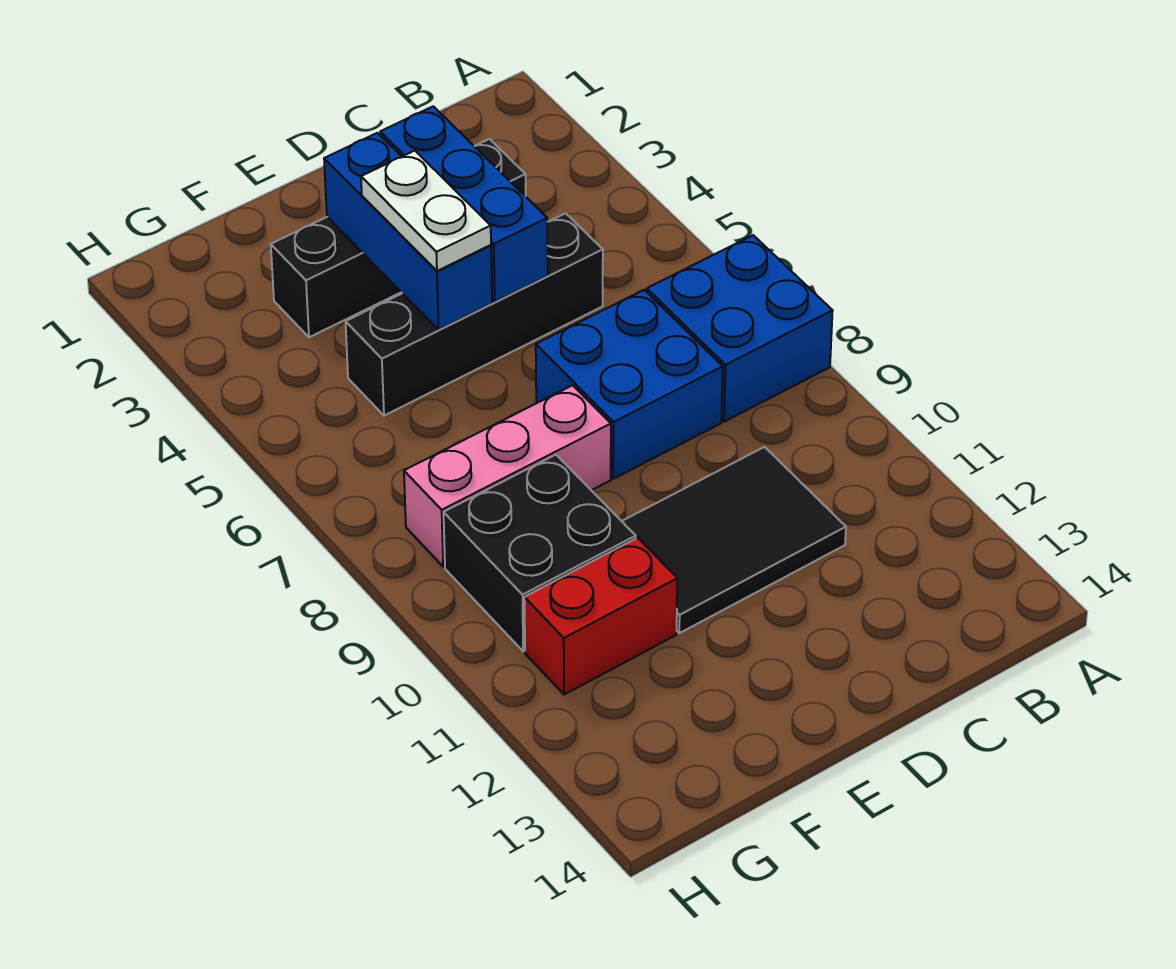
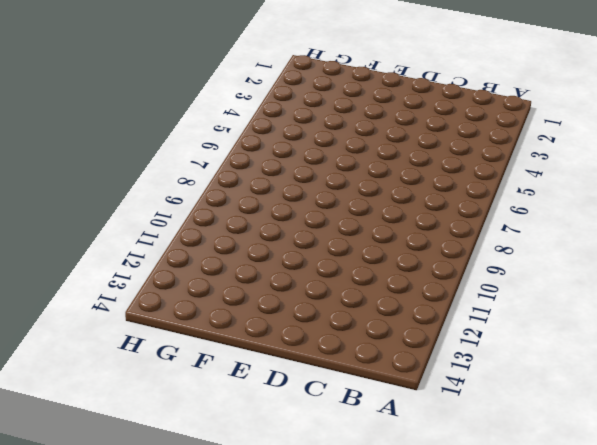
none -> blue 2x2 brick [647,235,833,422]
none -> black 1x4 brick [271,139,526,337]

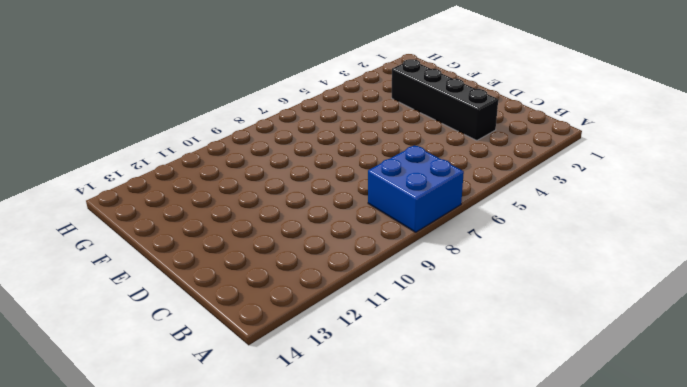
none -> black 1x4 brick [346,213,603,416]
none -> blue 2x2 brick [536,290,723,479]

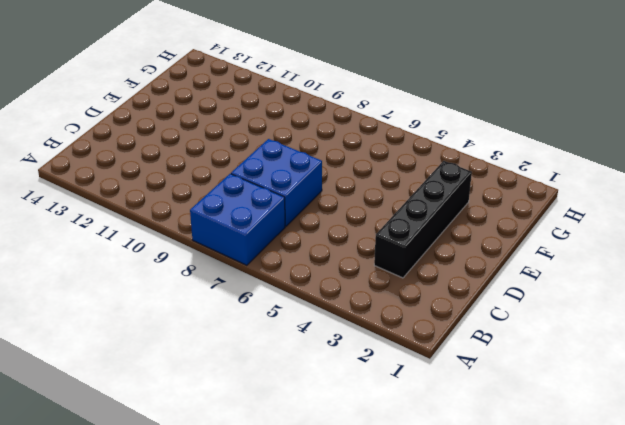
none -> black 1x4 brick [346,213,603,416]
none -> black 2x3 tile [622,447,846,633]

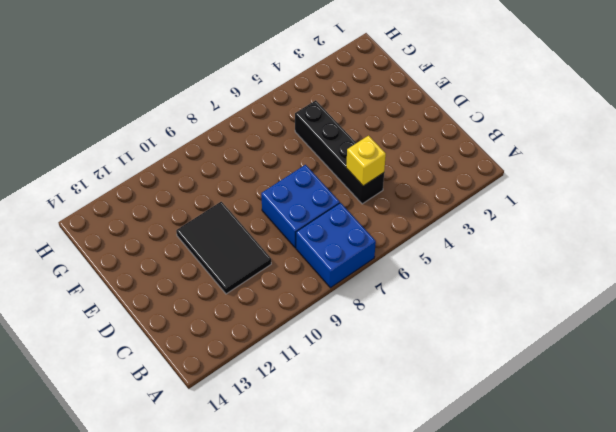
yellow 1x1 brick [346,136,386,186] -> none
none -> black 1x4 brick [271,139,526,337]
none -> pink 1x3 brick [404,385,611,567]

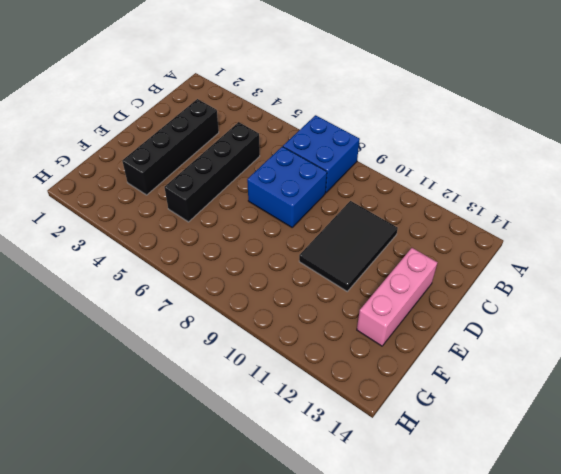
pink 1x3 brick [357,248,438,346] -> pink 1x3 brick moved to [404,385,611,567]
none -> black 2x2 brick [444,455,636,651]
none -> red 1x2 brick [524,538,677,695]

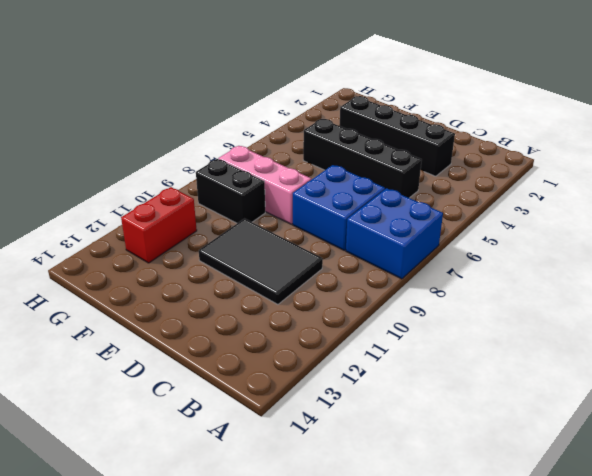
black 1x2 brick [196,159,265,223] -> black 2x2 brick [444,455,636,651]
red 1x2 brick [121,187,197,263] -> red 1x2 brick turned to [524,538,677,695]
none -> blue 1x3 brick [380,106,548,302]
none -> blue 1x3 brick [324,133,492,330]

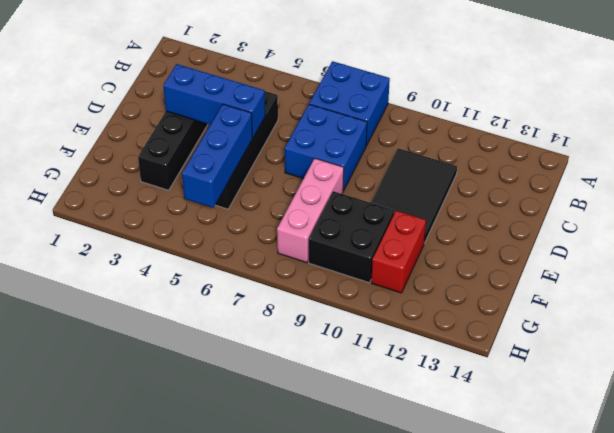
blue 1x3 brick [182,104,253,208] -> blue 1x3 brick turned to [324,133,492,330]
none -> white 1x2 plate [361,151,491,271]

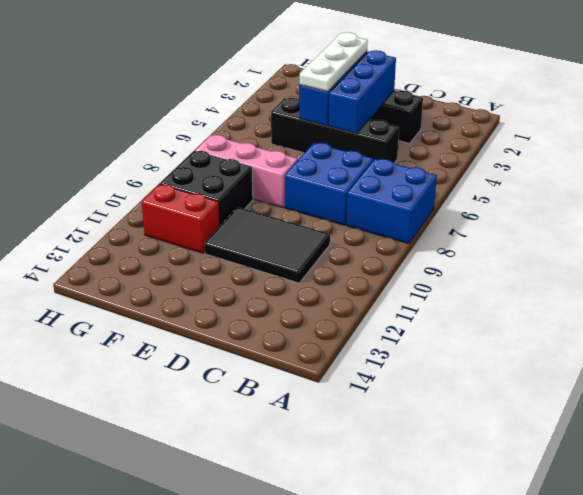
white 1x3 plate [300,32,368,92] -> white 1x2 plate [361,151,491,271]

